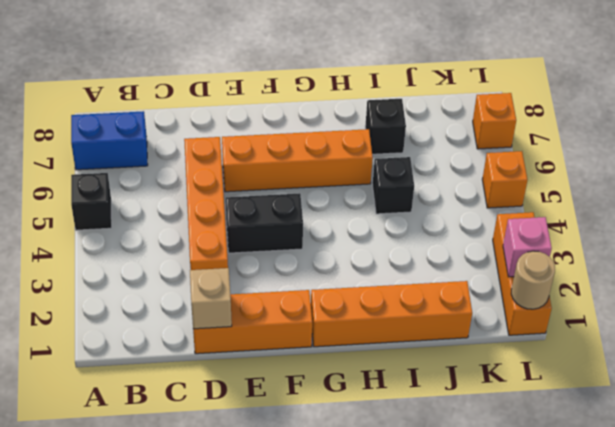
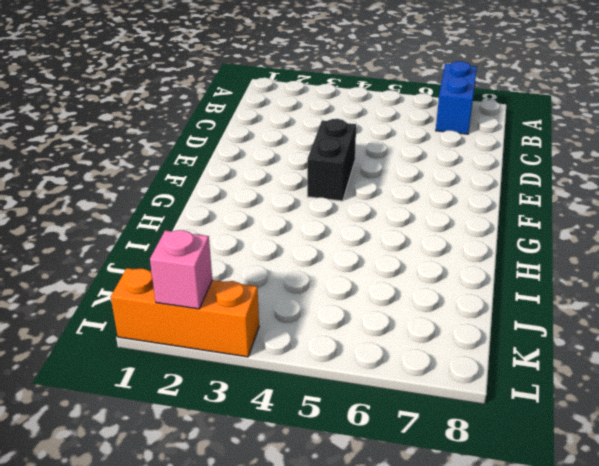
none -> black 1x1 brick [71,173,112,230]
none -> orange 1x3 brick [193,290,312,354]
none -> orange 1x4 brick [184,137,228,270]

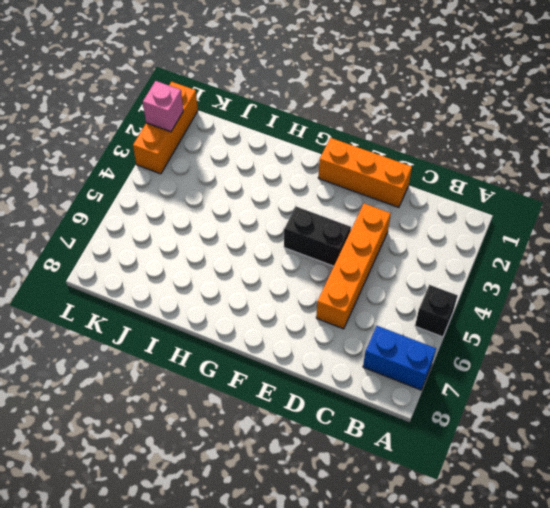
none -> orange 1x4 brick [222,129,373,192]
none -> orange 1x4 brick [311,281,472,347]
none -> black 1x1 brick [373,157,414,214]

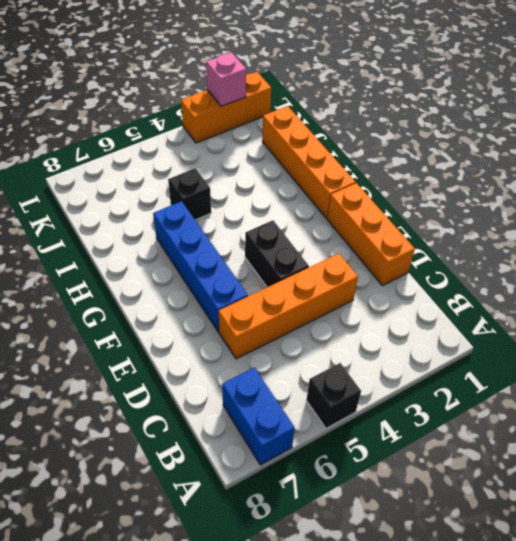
blue 1x4 brick [153,201,248,332] -> orange 1x4 brick [222,129,373,192]
none -> black 1x1 brick [365,99,406,154]
none -> orange 1x1 brick [482,151,528,208]
none -> orange 1x1 brick [473,93,516,149]

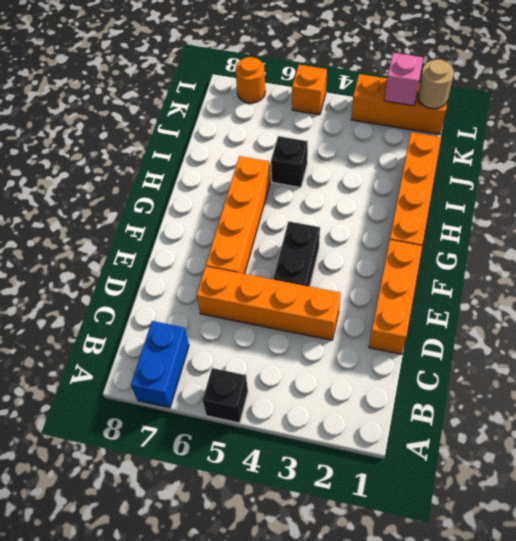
orange 1x1 round brick [235,57,265,103] -> orange 1x1 brick [473,93,516,149]
none -> black 1x1 brick [365,99,406,154]
none -> tan 1x1 brick [190,268,232,329]

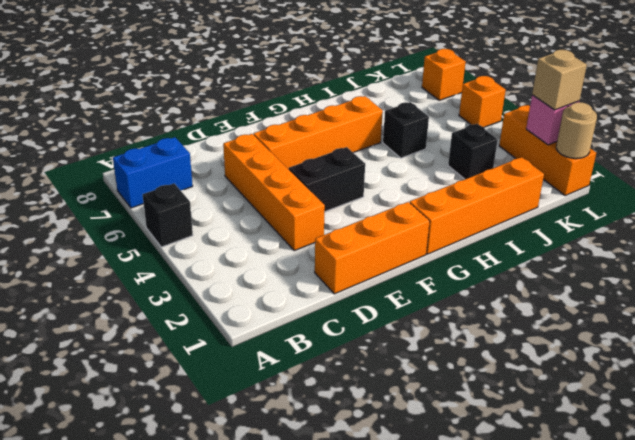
black 1x1 brick [448,124,498,179] -> black 1x1 brick moved to [365,99,406,154]
tan 1x1 brick [532,50,587,110] -> tan 1x1 brick moved to [190,268,232,329]

